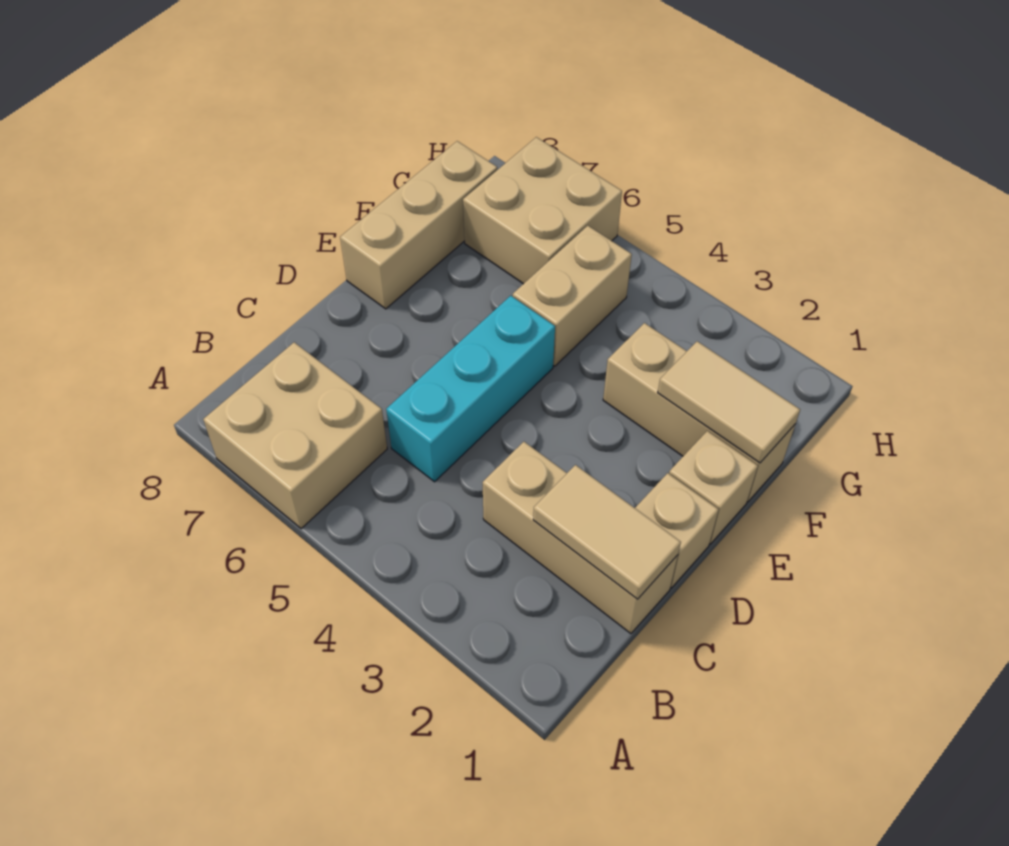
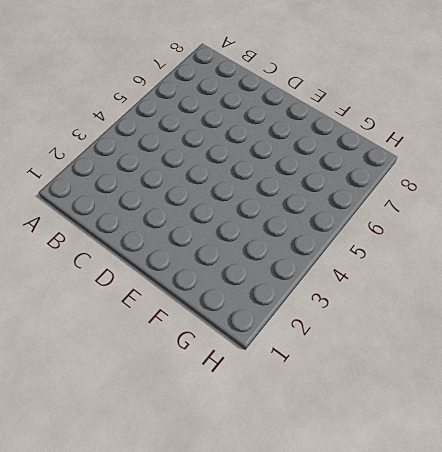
none -> tan 2x2 brick [203,342,387,529]
none -> tan 1x3 brick [483,442,678,634]

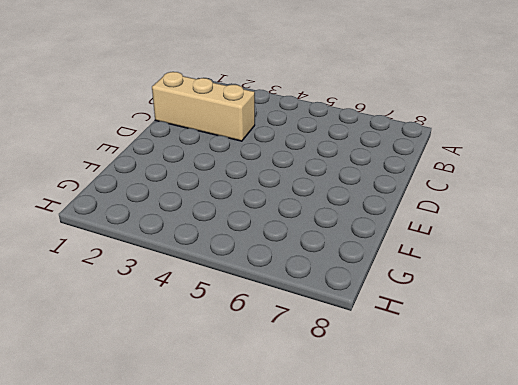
none -> tan 2x2 brick [203,342,387,529]
none -> cyan 1x3 brick [386,296,555,482]

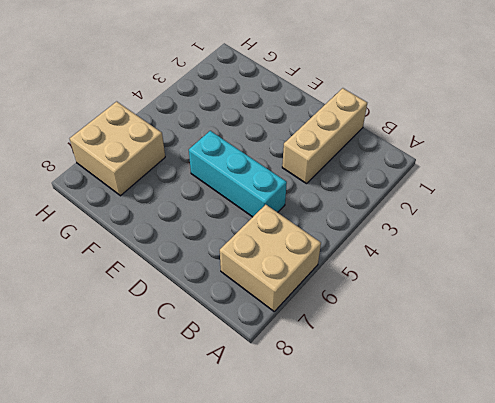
none -> tan 1x1 brick [635,473,719,588]
none -> tan 1x1 brick [669,431,758,544]

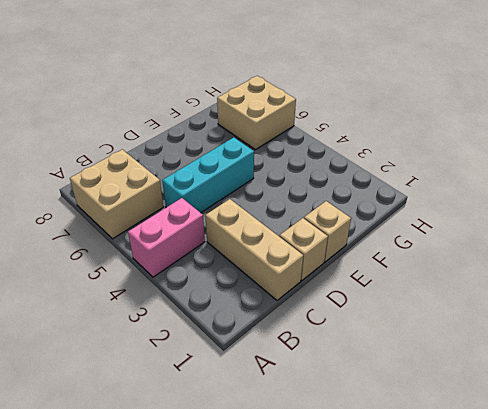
pink 1x2 brick [128,198,205,277] -> none
none -> tan 1x3 brick [340,141,497,309]
none -> tan 1x3 brick [603,323,795,502]

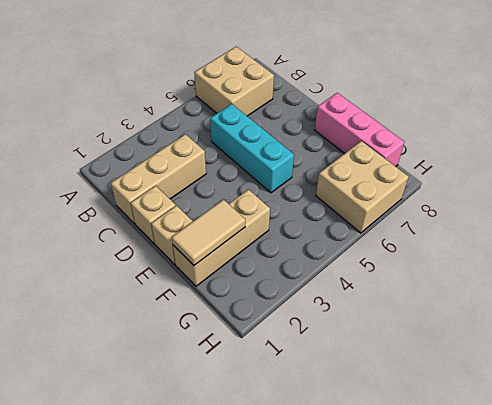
pink 1x3 brick [315,93,404,167] -> tan 1x3 brick [340,141,497,309]
none -> tan 1x2 brick [513,226,632,366]
none -> tan 1x2 tile [533,465,681,599]

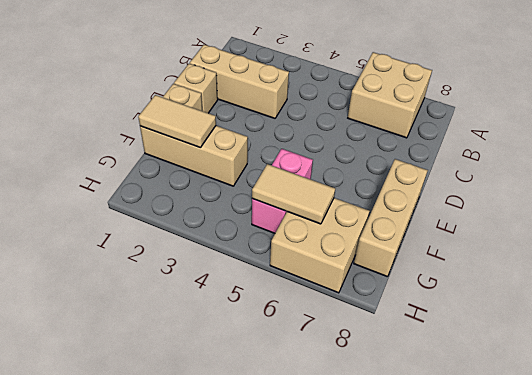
pink 1x2 brick [252,149,313,233] -> tan 1x2 brick [513,226,632,366]
tan 1x2 tile [252,164,335,224] -> tan 1x2 tile moved to [533,465,681,599]
none -> cyan 1x3 brick [386,296,555,482]

